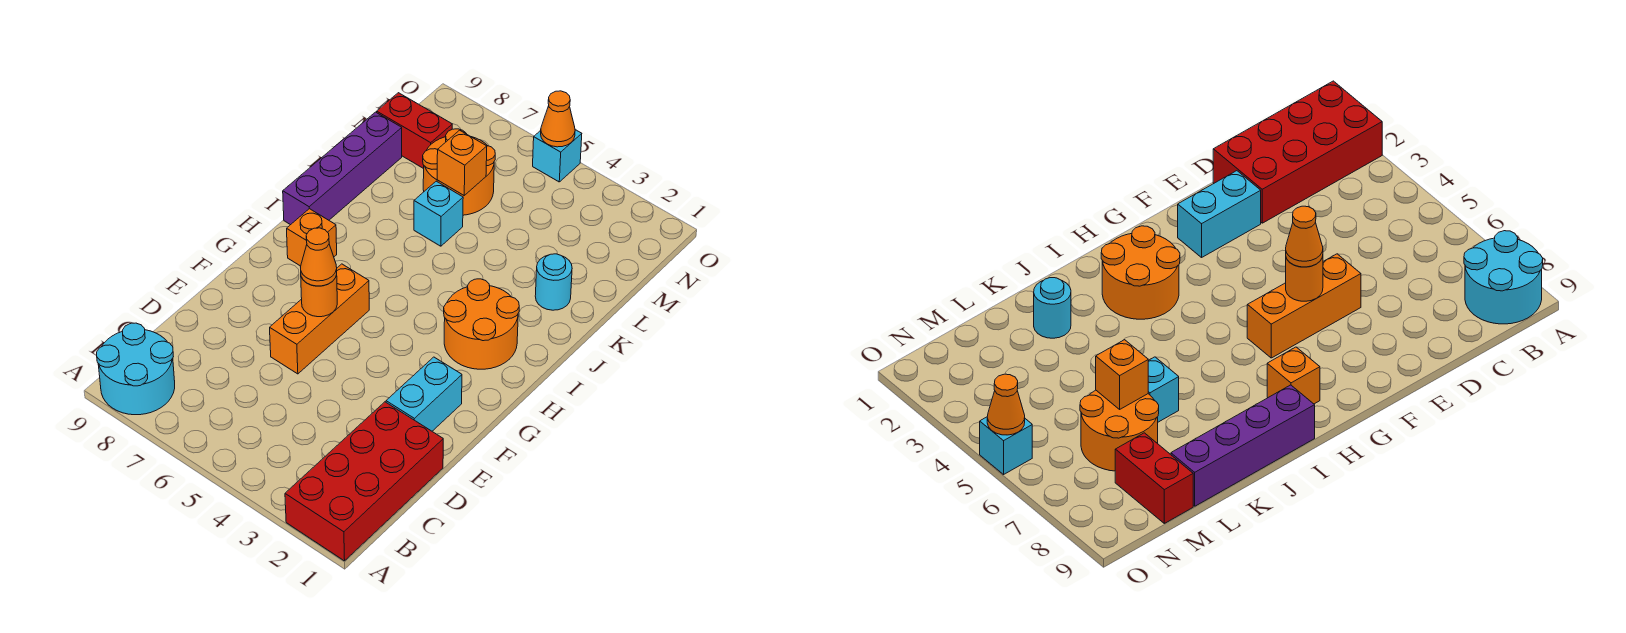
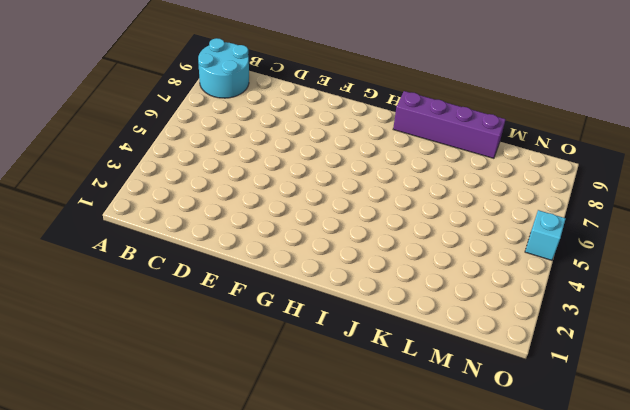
none -> red 2x4 brick [285,402,443,561]
none -> cyan 1x2 brick [386,357,462,431]
none -> orange 1x3 brick [270,264,369,374]

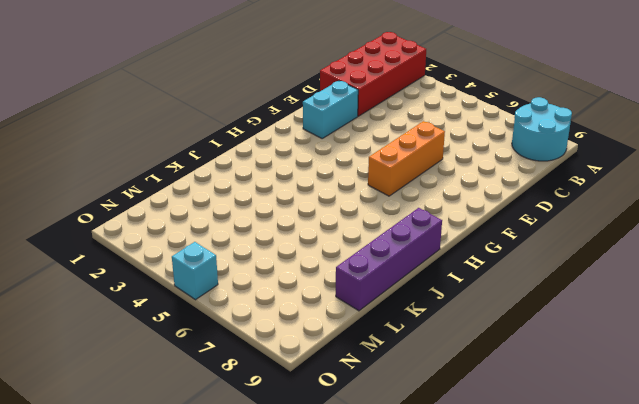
none -> orange 2x2 round brick [444,279,519,369]
none -> orange 1x1 brick [287,209,337,266]
none -> cyan 1x1 round brick [535,254,572,310]

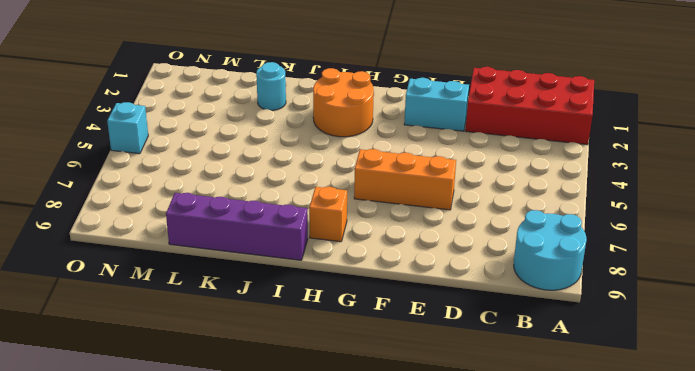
none -> cyan 1x1 brick [414,181,463,246]
none -> orange 2x2 round brick [423,129,495,215]
none -> red 1x2 brick [377,93,452,169]

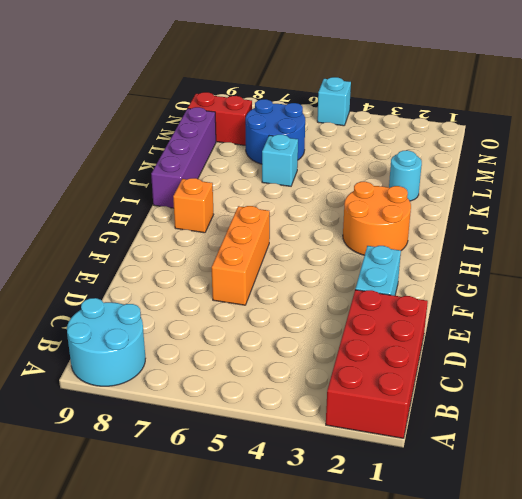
blue 2x2 round brick [246,99,305,164] -> orange 2x2 round brick [423,129,495,215]
none -> orange 1x1 round brick [301,275,337,317]
none -> orange 1x1 brick [437,130,487,195]
none -> orange 1x1 cone [541,91,575,147]

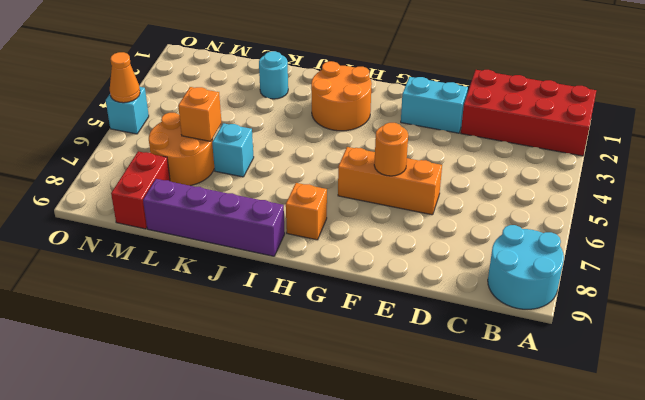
none -> orange 1x1 cone [301,228,337,286]

